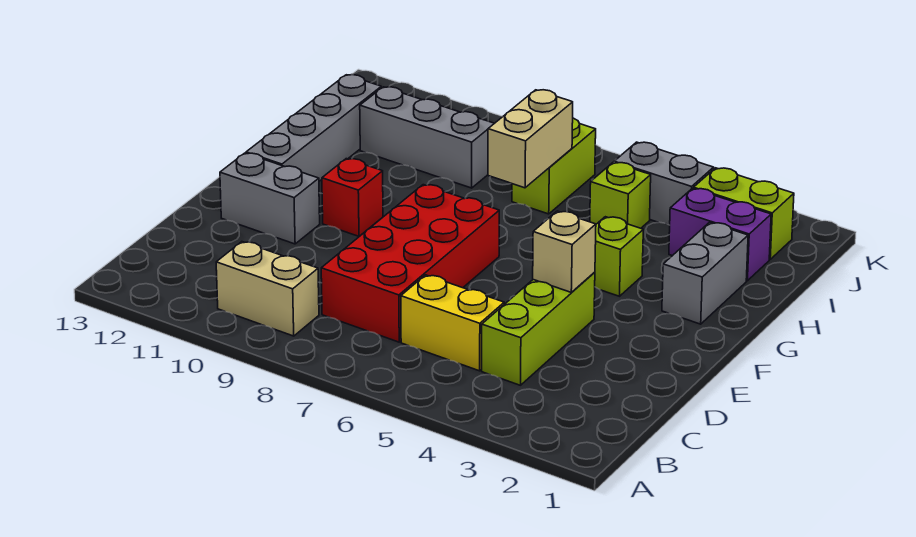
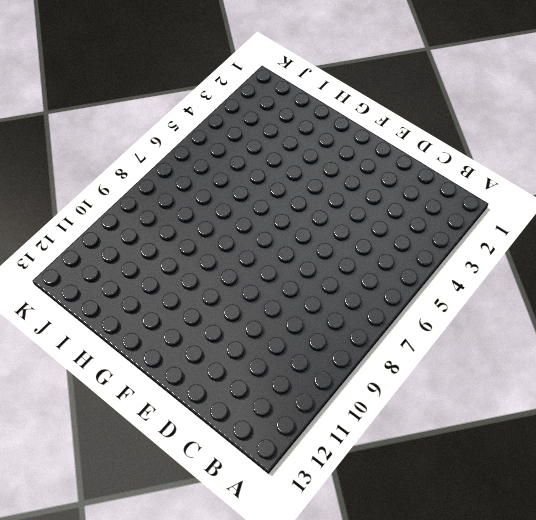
none -> tan 1x2 brick [216,242,319,336]
none -> lime 1x3 brick [482,272,595,385]
none -> yellow 1x2 brick [401,275,504,371]

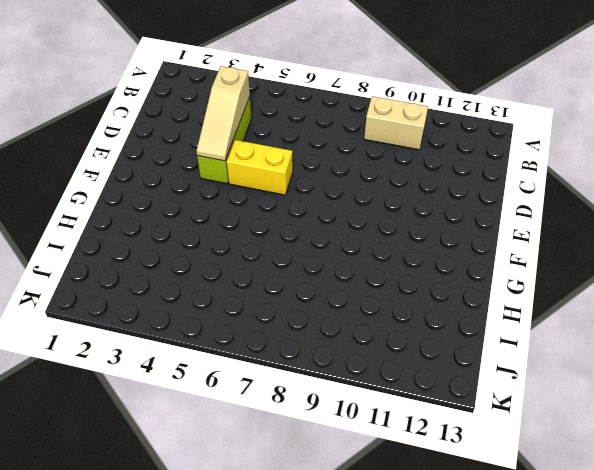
tan 1x3 slope [196,66,250,161] -> tan 1x1 brick [533,211,596,293]
yellow 1x2 brick [227,140,293,195] -> yellow 1x2 brick moved to [401,275,504,371]
none -> red 2x4 brick [321,185,499,342]
none -> grey 1x2 brick [220,153,320,244]
none -> red 1x1 brick [322,159,383,236]

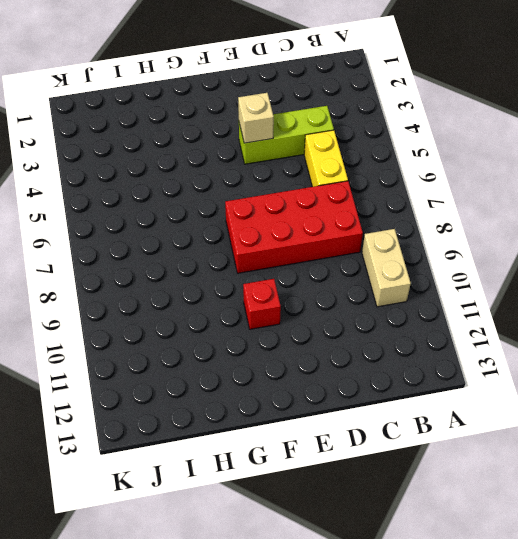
none -> grey 1x2 brick [220,153,320,244]
none -> grey 1x4 brick [246,75,381,181]
none -> grey 1x2 brick [662,222,748,324]

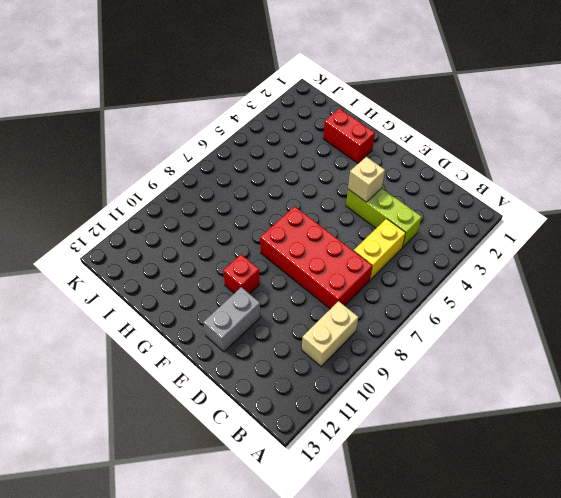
red 1x2 brick [323,108,375,163] -> grey 1x2 brick [662,222,748,324]
none -> grey 1x4 brick [246,75,381,181]
none -> lime 1x1 brick [595,217,643,296]
none -> purple 1x2 brick [669,188,771,281]

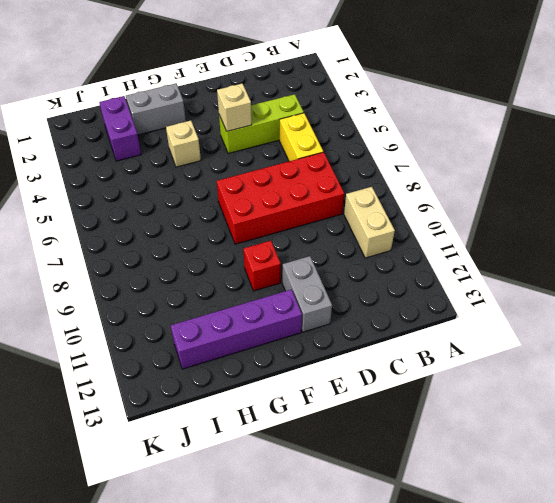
purple 1x4 brick [171,289,302,369] -> grey 1x4 brick [246,75,381,181]
tan 1x1 brick [166,121,201,167] -> lime 1x1 brick [595,217,643,296]
none -> lime 1x1 brick [590,162,651,228]
none -> lime 1x2 brick [512,118,596,214]
none -> grey 1x3 brick [360,87,494,188]

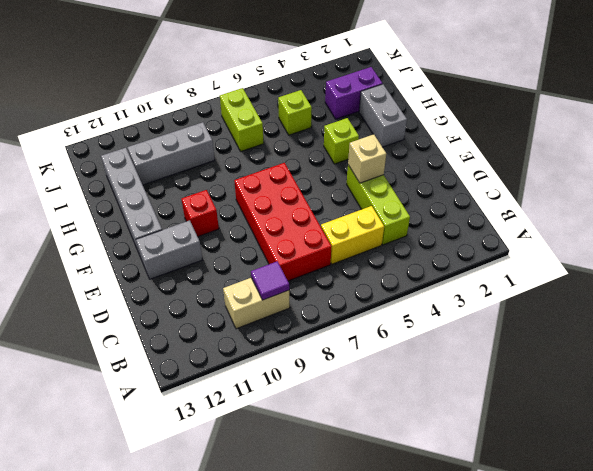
purple 1x1 tile [251,261,289,300] -> none
none -> lime 1x2 brick [694,168,794,259]
none -> grey 1x2 brick [614,142,714,225]
none -> tan 1x2 brick [488,90,573,188]

